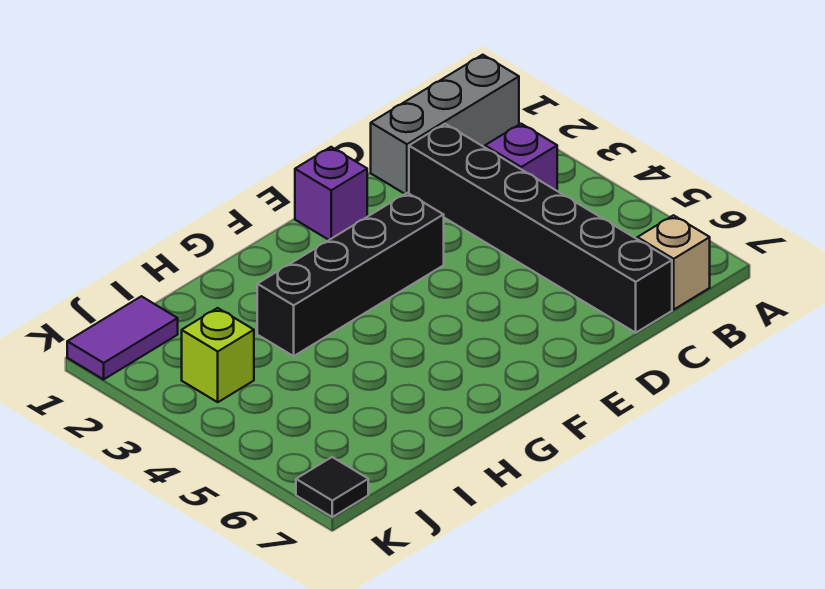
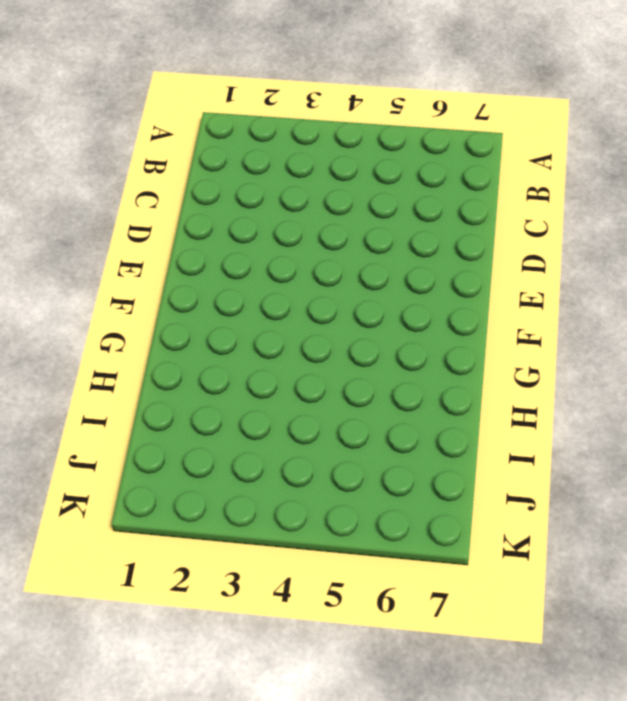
none -> grey 1x3 brick [371,55,519,194]
none -> purple 1x1 brick [485,124,557,191]

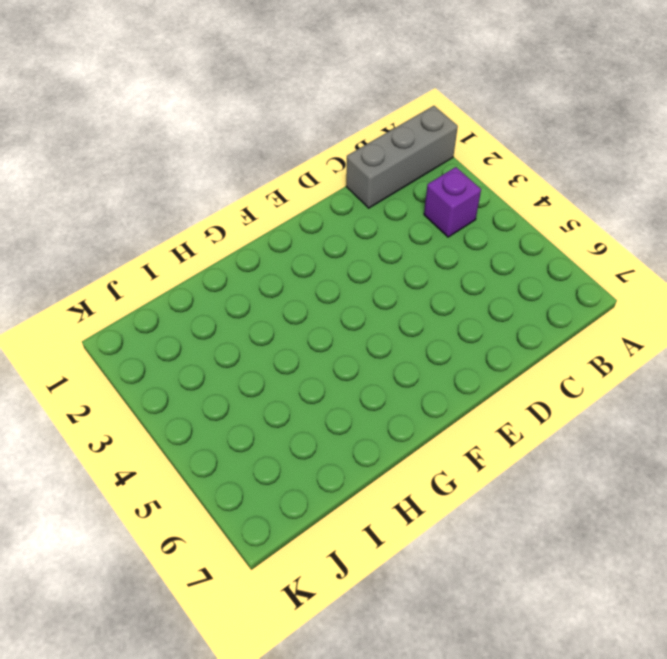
none -> tan 1x1 brick [637,215,710,310]
none -> black 1x6 brick [409,124,672,333]

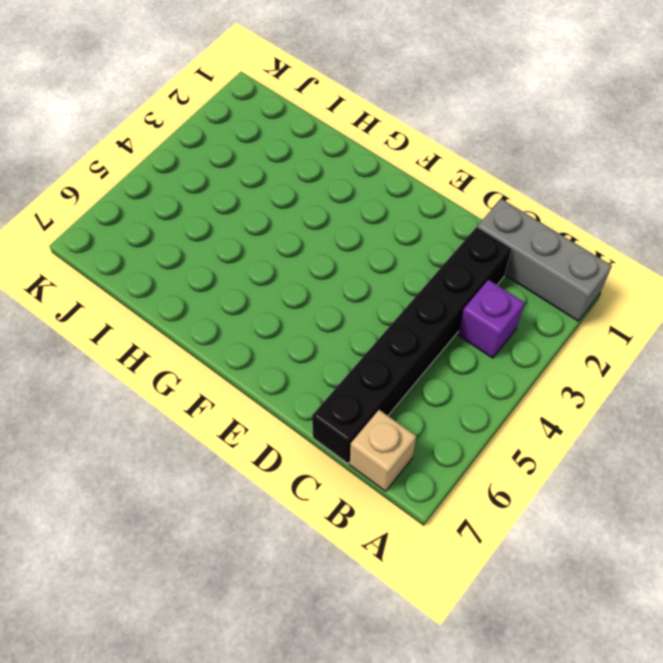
none -> purple 1x1 brick [295,147,367,240]
none -> black 1x4 brick [257,193,444,356]

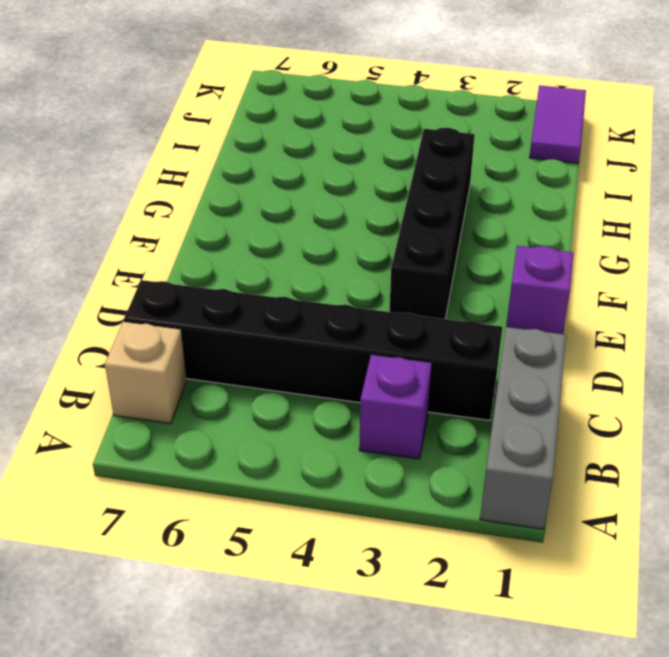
none -> lime 1x1 brick [182,308,254,402]
none -> black 1x1 tile [296,457,368,517]

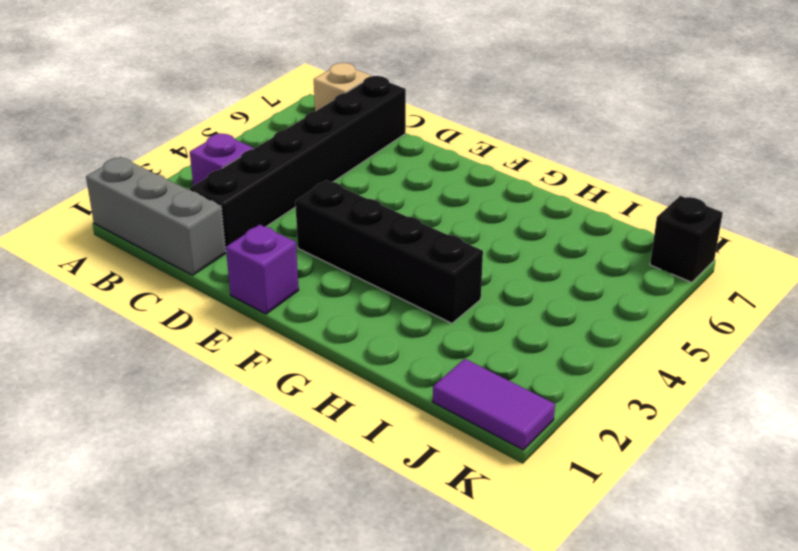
black 1x1 brick [650,196,723,282] -> black 1x1 tile [296,457,368,517]
none -> lime 1x1 brick [182,308,254,402]

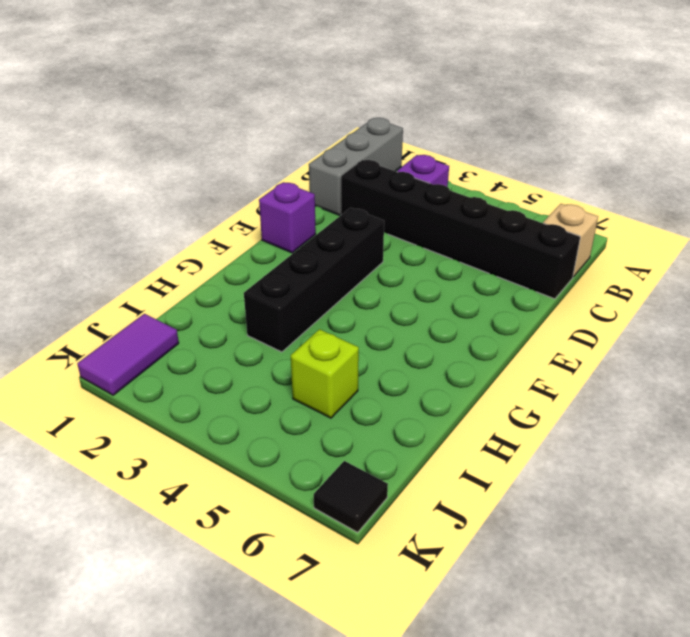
lime 1x1 brick [291,329,359,418] -> lime 1x1 brick moved to [182,308,254,402]

